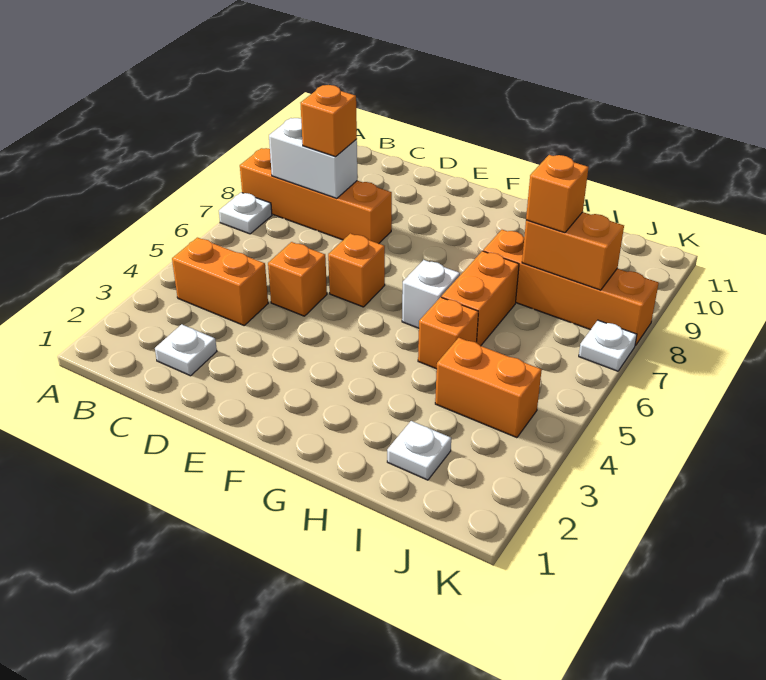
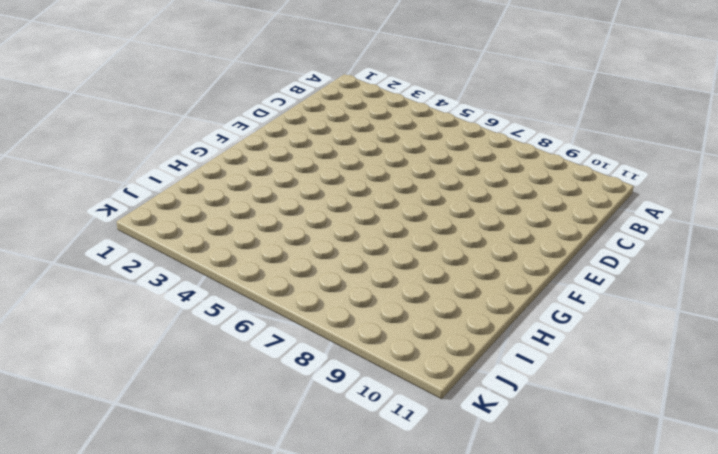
none -> white 1x1 plate [219,192,272,234]
none -> orange 1x4 brick [240,148,392,244]
none -> orange 1x2 brick [172,238,268,325]

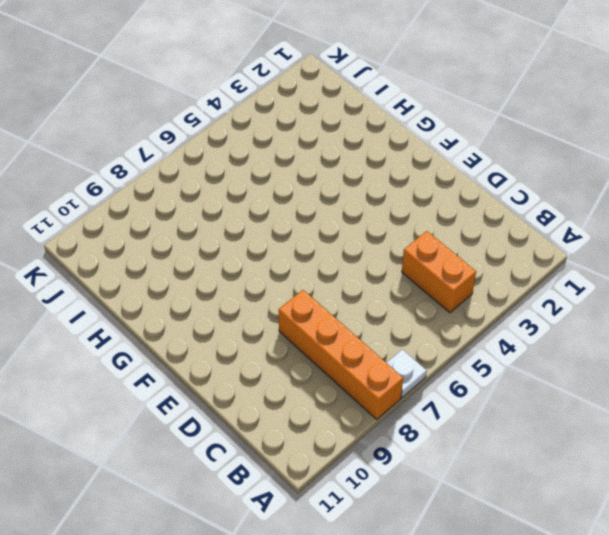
none -> white 1x1 plate [155,324,217,376]
none -> orange 1x1 brick [268,242,327,316]
none -> orange 1x1 brick [328,233,385,307]

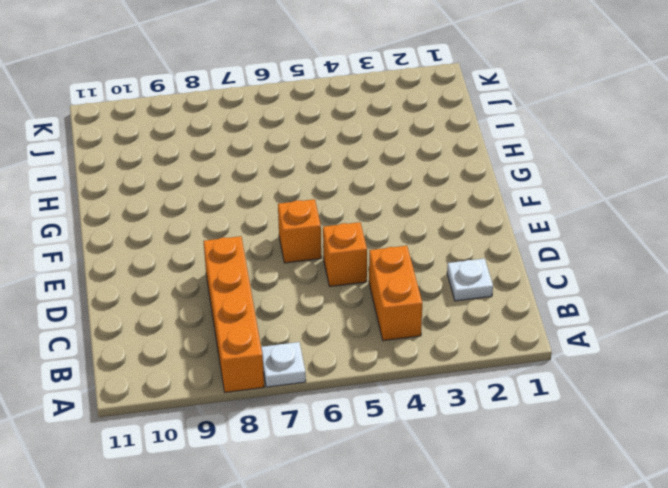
none -> white 1x1 brick [402,260,460,328]
none -> orange 1x1 brick [418,297,478,369]
none -> orange 1x2 brick [441,251,519,346]

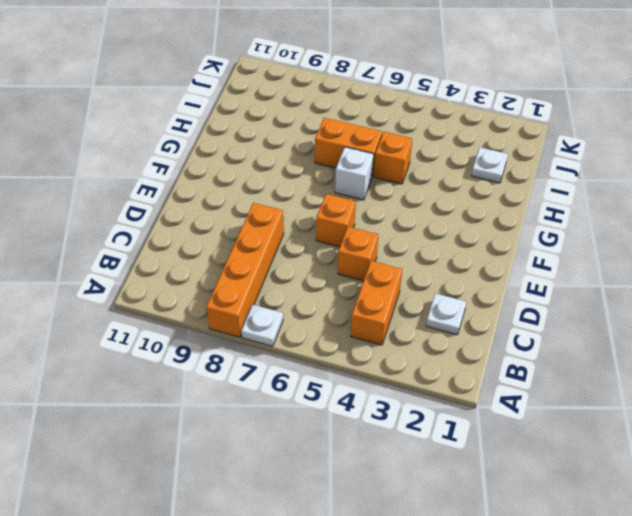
none -> orange 1x4 brick [483,230,659,346]
none -> orange 1x2 brick [435,338,542,438]
none -> white 1x1 plate [579,320,637,371]

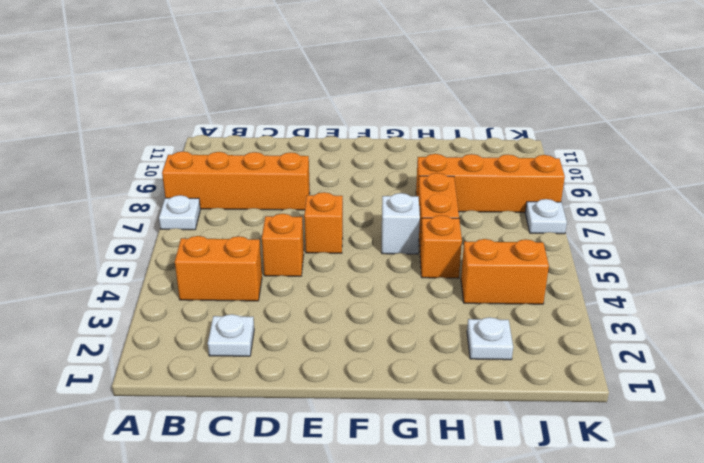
none -> white 1x2 brick [269,118,357,198]
none -> orange 1x2 brick [522,212,624,290]
none -> orange 1x1 brick [301,85,357,157]

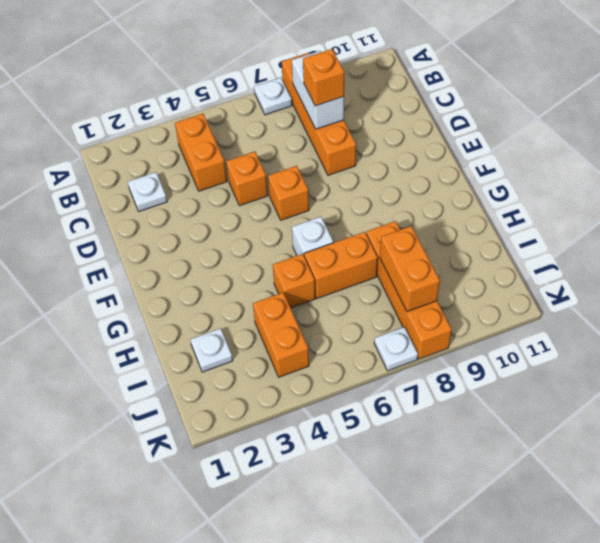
none -> orange 1x1 brick [526,155,589,233]

